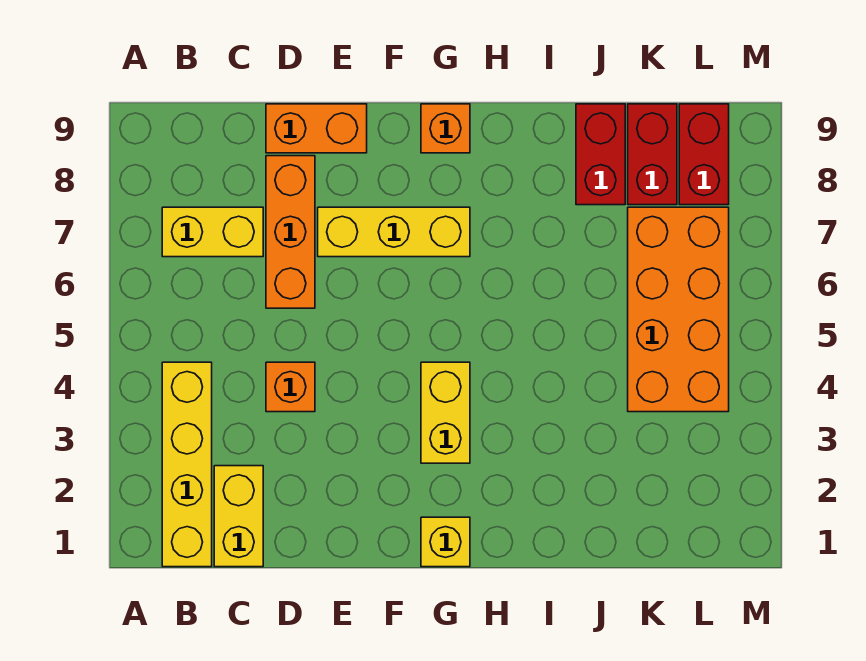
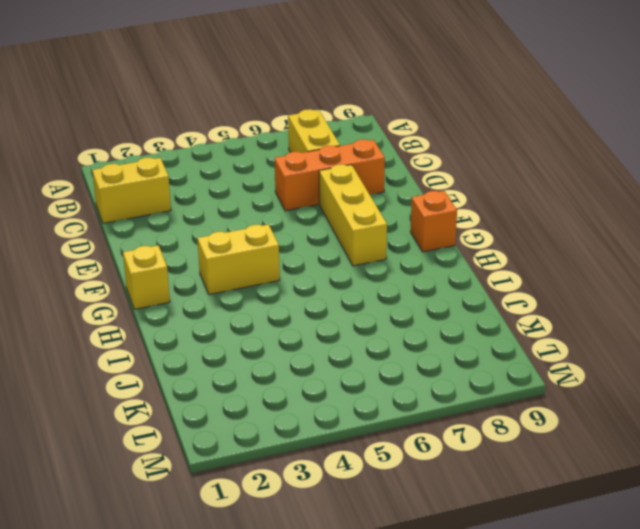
none -> yellow 1x4 brick [162,362,212,567]
none -> orange 1x1 brick [266,362,315,412]
none -> orange 1x2 brick [266,104,367,153]

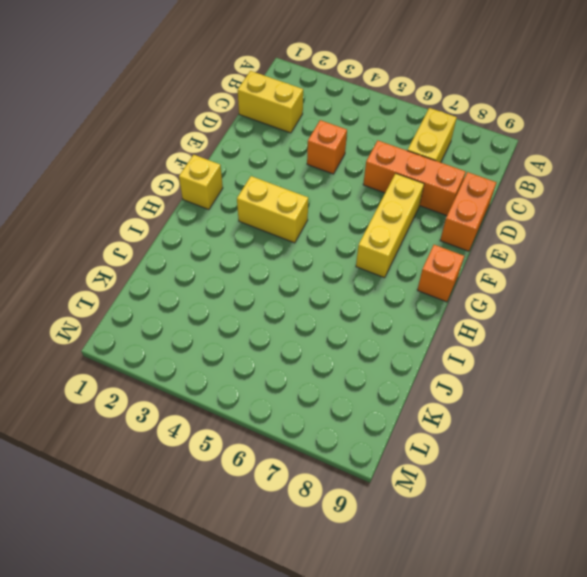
none -> yellow 1x4 brick [162,362,212,567]
none -> red 1x2 brick [576,104,625,205]
none -> orange 2x4 brick [628,207,729,412]

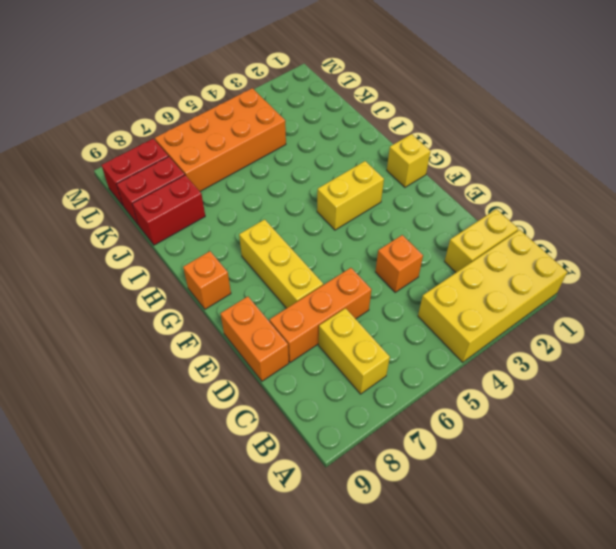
yellow 2x4 brick [418,230,567,362] -> yellow 1x4 brick [162,362,212,567]

